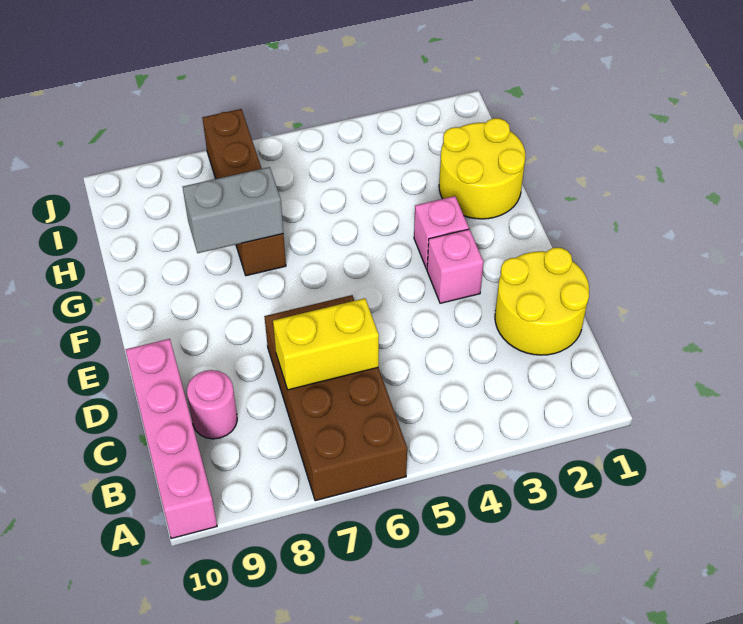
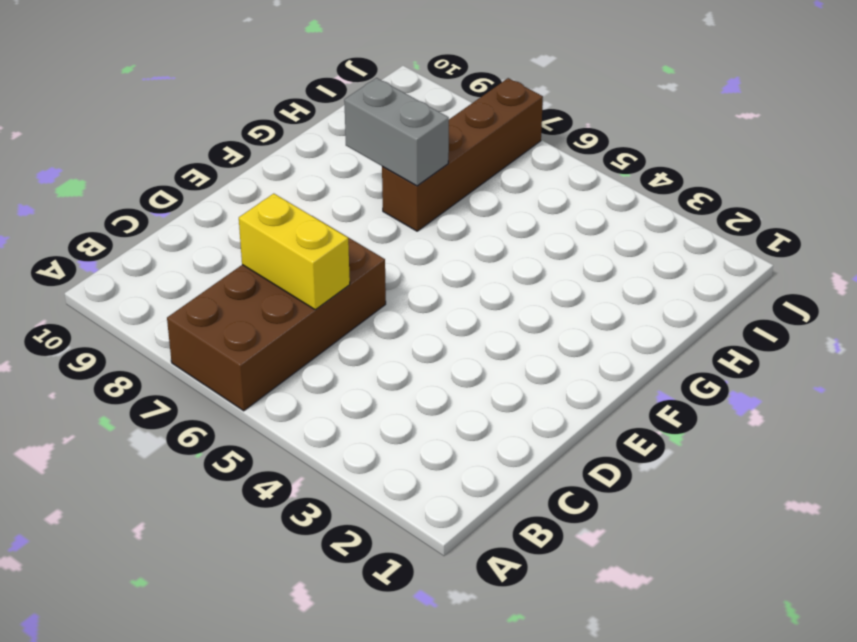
none -> pink 1x4 brick [126,339,217,539]
none -> yellow 2x2 round brick [495,248,589,355]

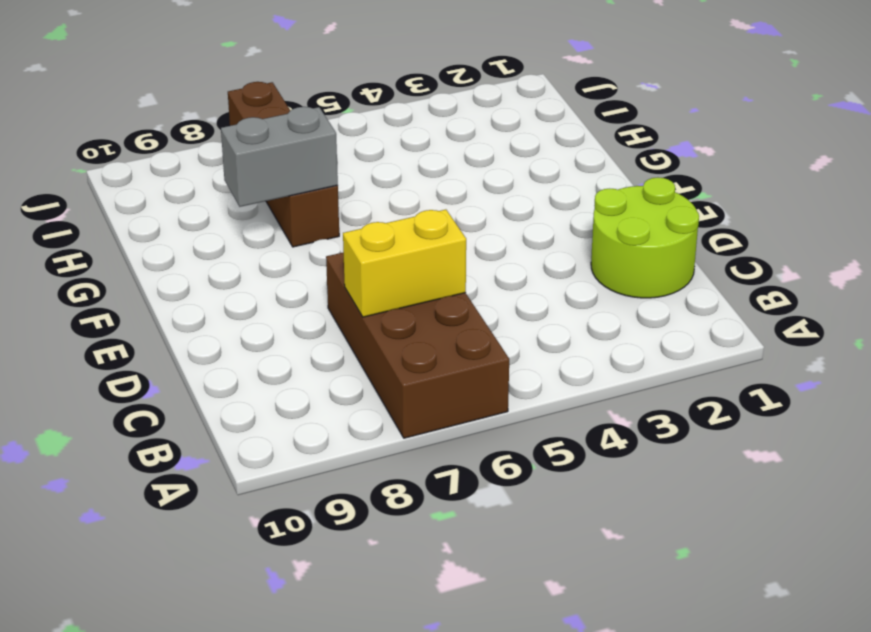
lime 2x2 round brick [591,177,699,298] -> yellow 2x2 round brick [495,248,589,355]
none -> pink 1x4 brick [126,339,217,539]
none -> pink 1x1 round brick [187,370,237,439]

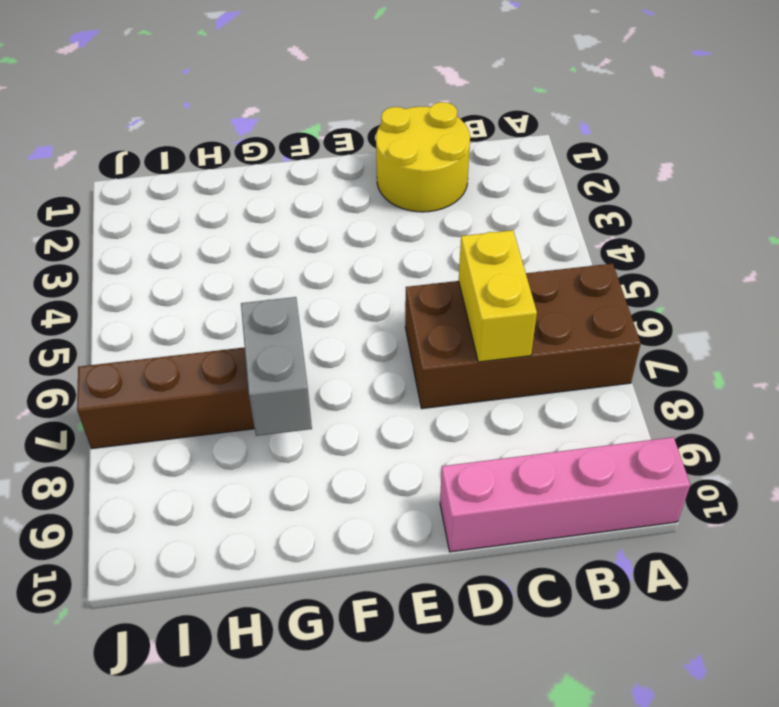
none -> pink 1x1 round brick [187,370,237,439]
none -> pink 1x1 brick [427,229,483,303]

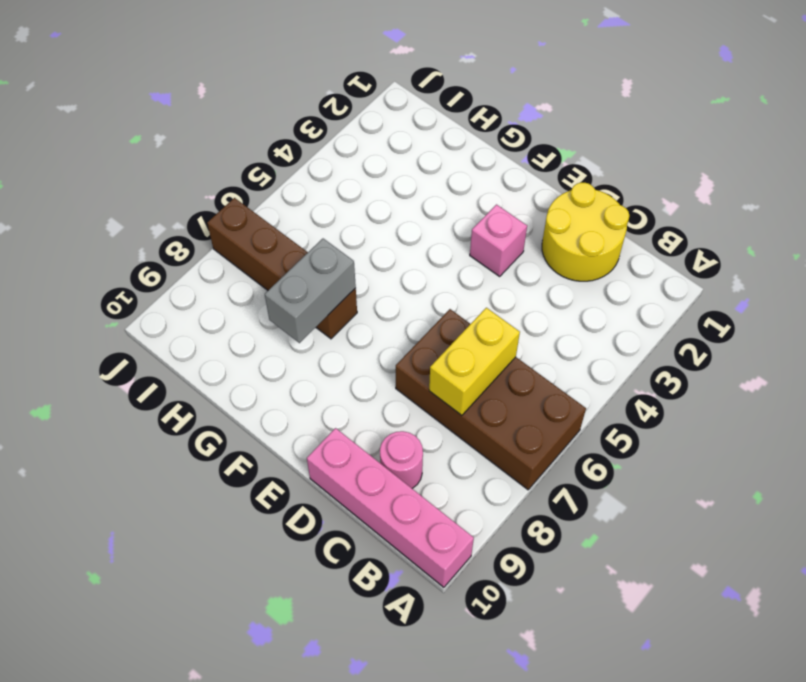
none -> pink 1x1 brick [414,196,469,269]
none -> yellow 2x2 round brick [439,118,525,219]

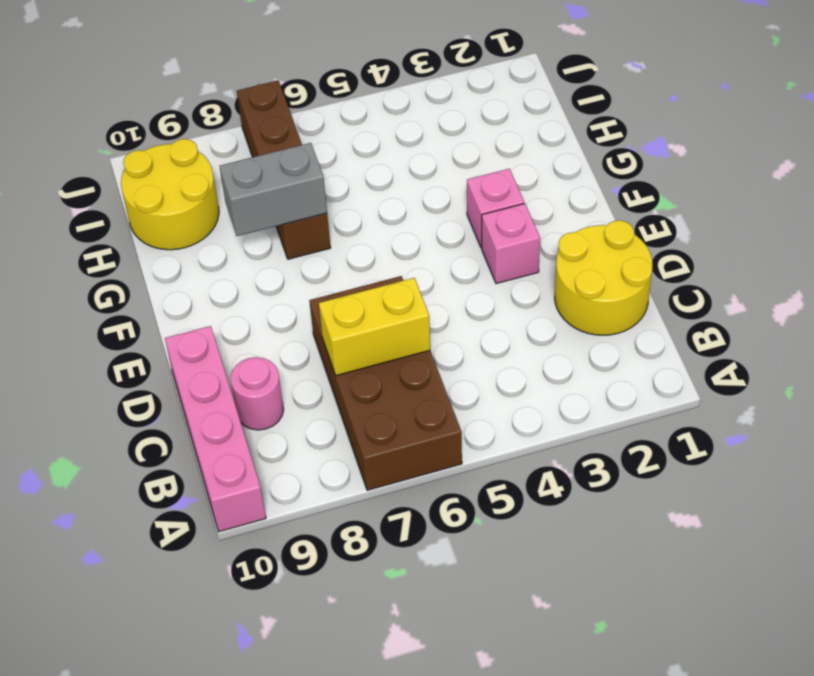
yellow 2x2 round brick [121,139,219,250] -> yellow 2x2 round brick moved to [439,118,525,219]

